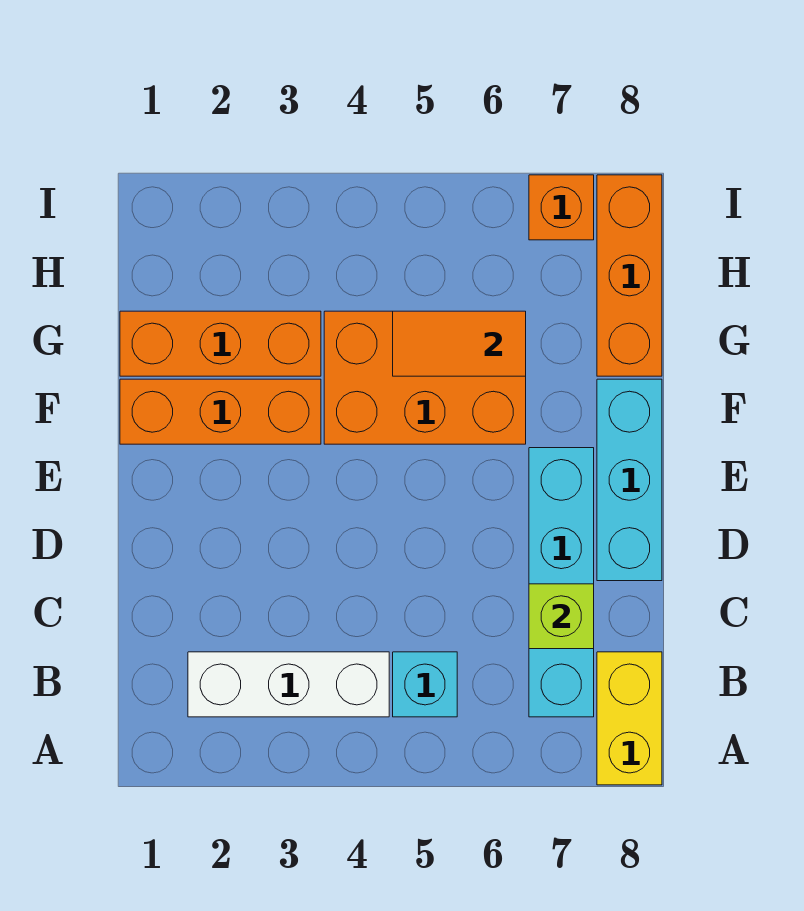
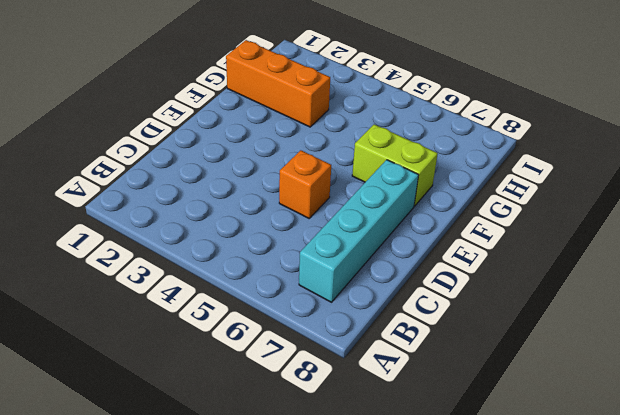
orange 1x1 brick [279,150,331,218] -> orange 1x1 brick moved to [529,175,594,240]
lime 1x2 brick [352,124,438,206] -> orange 2x3 brick [324,311,526,444]
none -> yellow 1x2 brick [597,652,662,785]
none -> white 1x3 brick [188,652,389,717]
none -> cyan 1x1 brick [393,652,457,717]

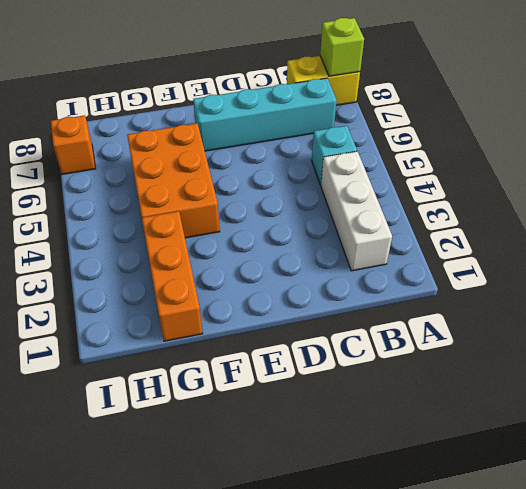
lime 1x1 brick [320,18,364,76] -> lime 1x1 brick moved to [529,584,594,649]
none -> cyan 1x3 brick [597,379,662,581]
none -> orange 1x3 brick [120,379,321,444]
none -> orange 1x3 brick [597,175,662,376]

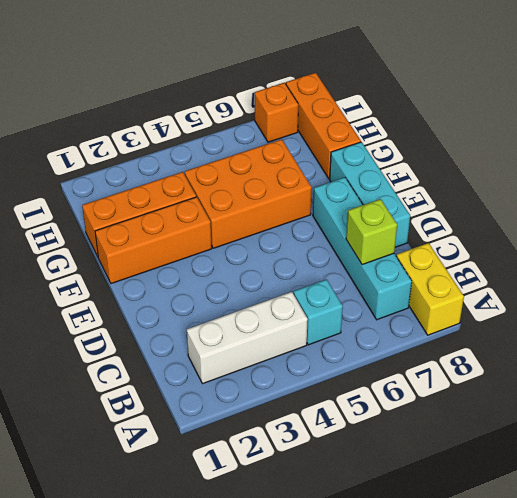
none -> orange 1x2 tile [393,311,526,376]

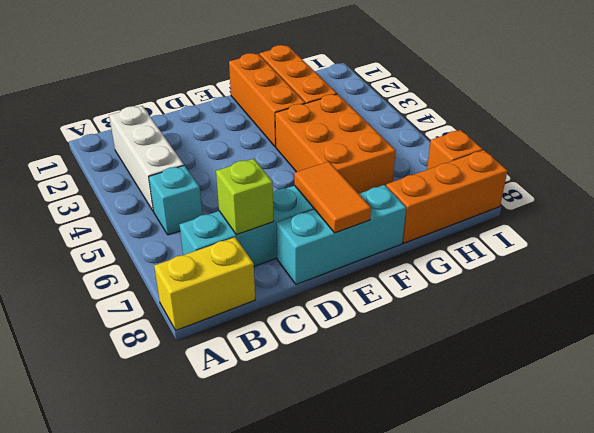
orange 1x2 tile [294,161,371,233] -> orange 1x2 tile moved to [393,311,526,376]

